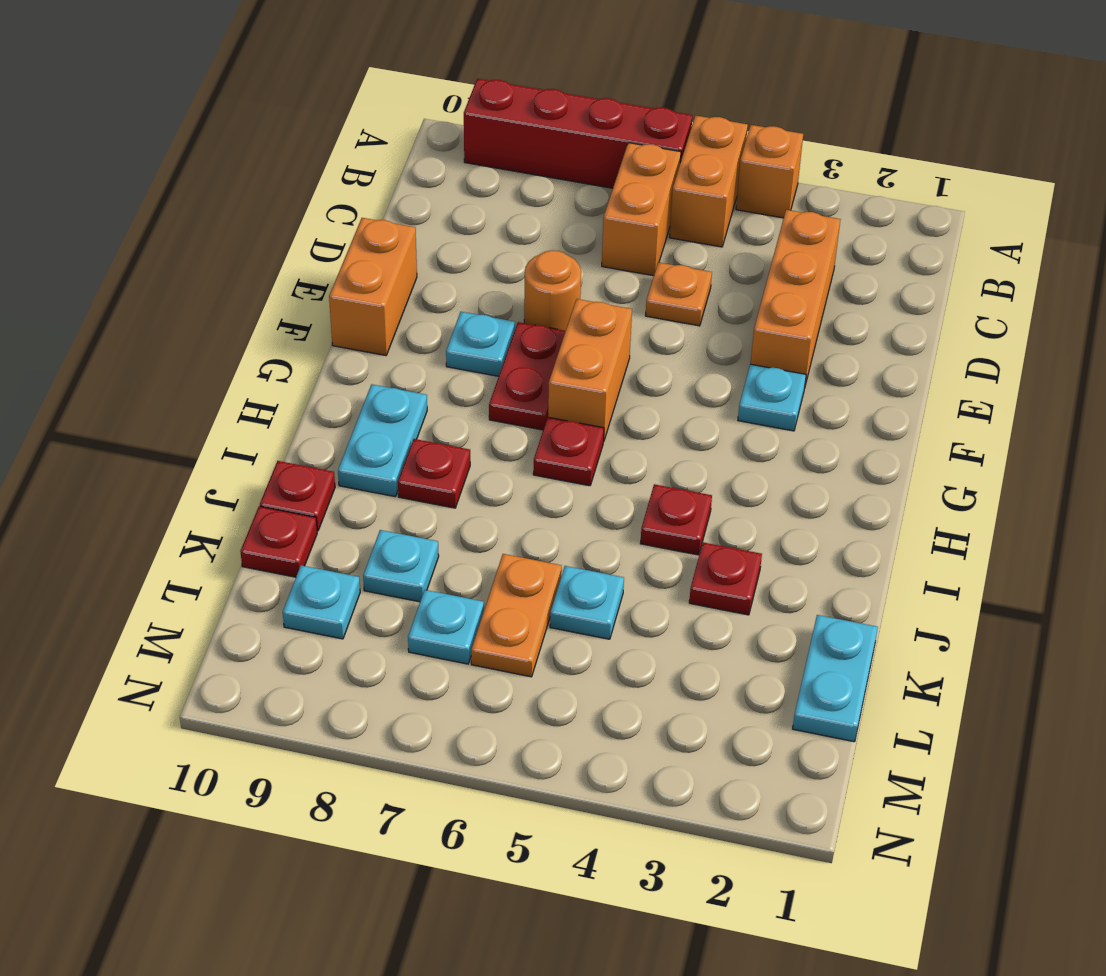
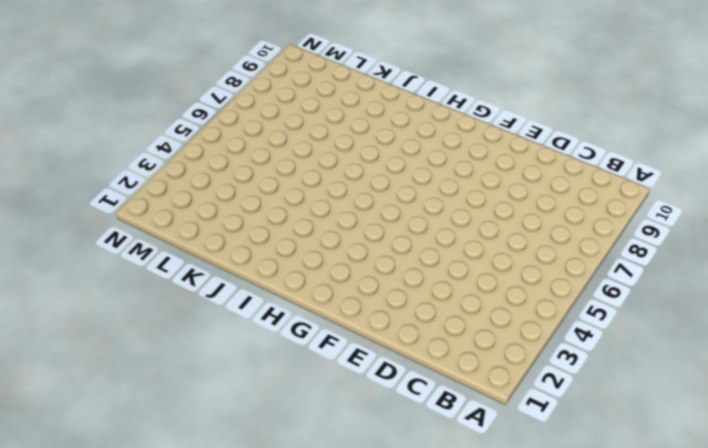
none -> orange 1x1 brick [736,125,803,218]
none -> orange 1x2 brick [669,115,748,247]
none -> red 1x4 brick [464,79,692,188]

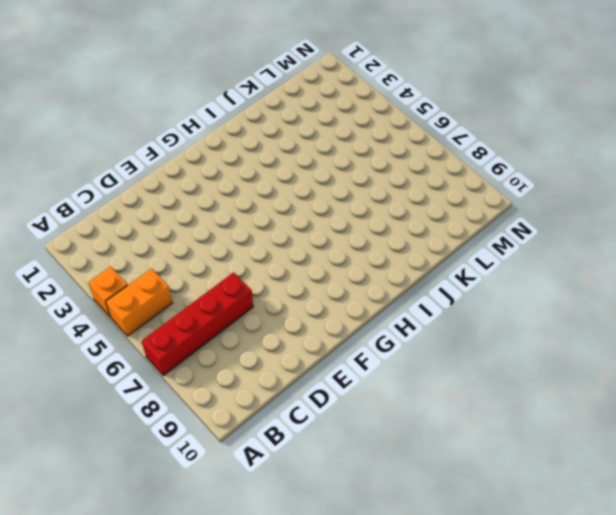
red 1x4 brick [142,272,253,376] -> red 1x4 brick turned to [464,79,692,188]
none -> orange 1x2 brick [602,143,681,276]
none -> orange 1x3 brick [751,210,841,385]
none -> orange 1x1 plate [645,262,712,326]

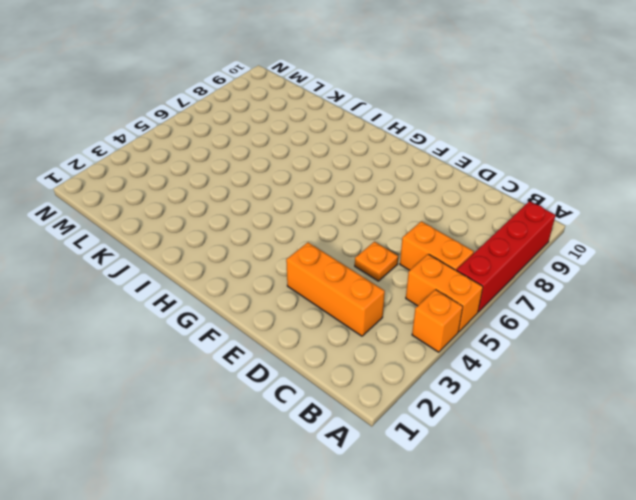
none -> orange 1x1 round brick [524,250,581,331]
none -> orange 1x2 brick [329,218,417,356]
none -> cyan 1x1 plate [738,364,806,431]

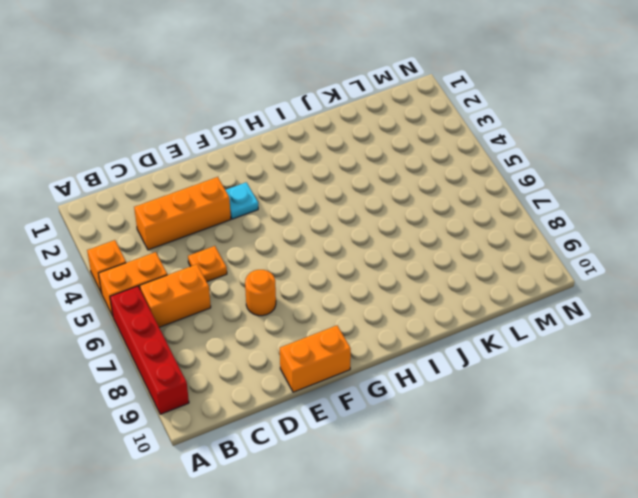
none -> orange 1x2 brick [548,299,632,440]
none -> red 1x2 plate [489,322,565,430]
none -> cyan 1x1 plate [446,312,515,376]

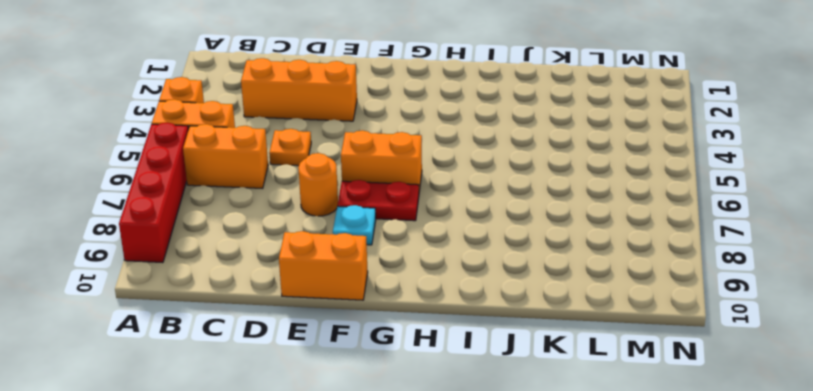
none -> cyan 1x1 plate [738,364,806,431]
none -> red 1x1 plate [533,417,604,486]
none -> cyan 1x2 plate [338,384,427,497]

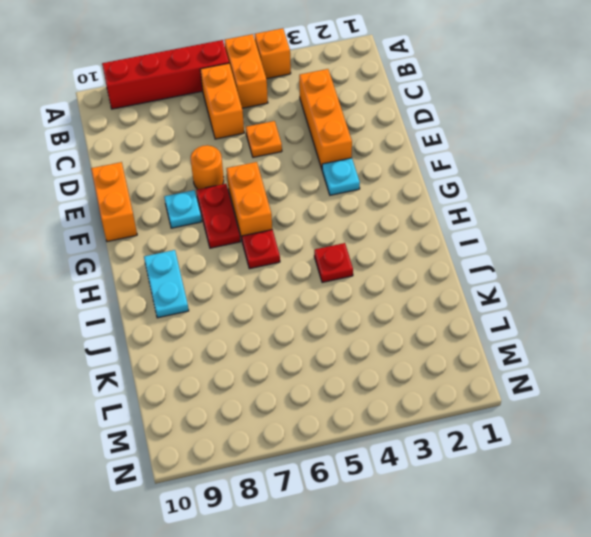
none -> red 1x1 plate [398,439,470,508]
none -> red 1x1 plate [689,542,762,615]
none -> red 1x1 plate [260,461,335,531]

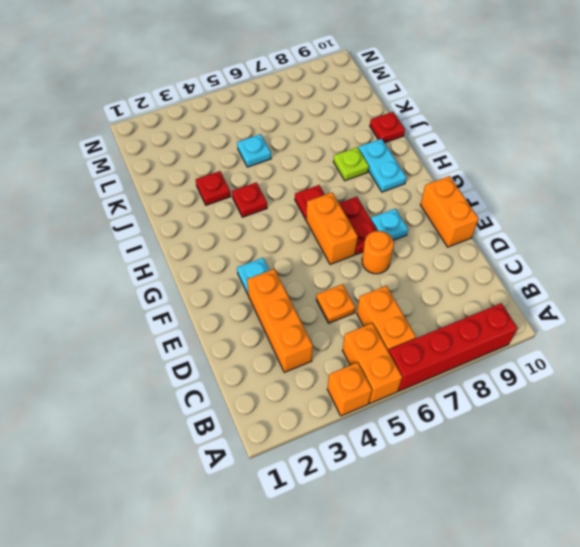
lime 1x1 plate [333,147,369,181] -> red 1x1 plate [398,439,470,508]
none -> cyan 1x2 plate [793,615,878,742]
none -> orange 1x2 plate [471,554,562,677]
none -> cyan 1x1 plate [363,530,439,602]

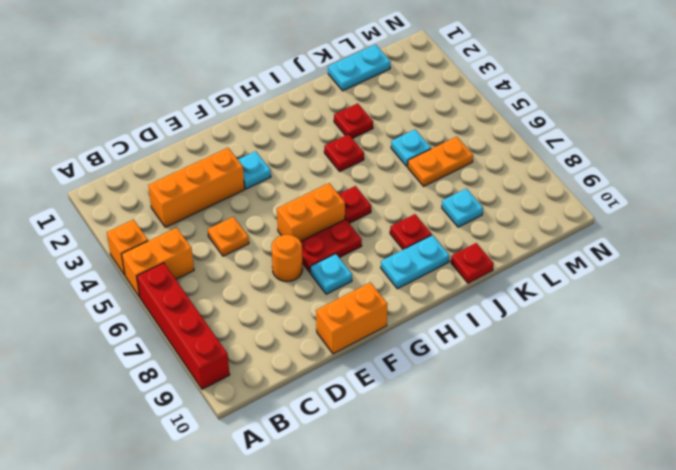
none -> orange 1x2 brick [602,143,681,276]
none -> red 1x1 plate [240,506,317,577]
none -> cyan 1x1 plate [408,590,484,664]

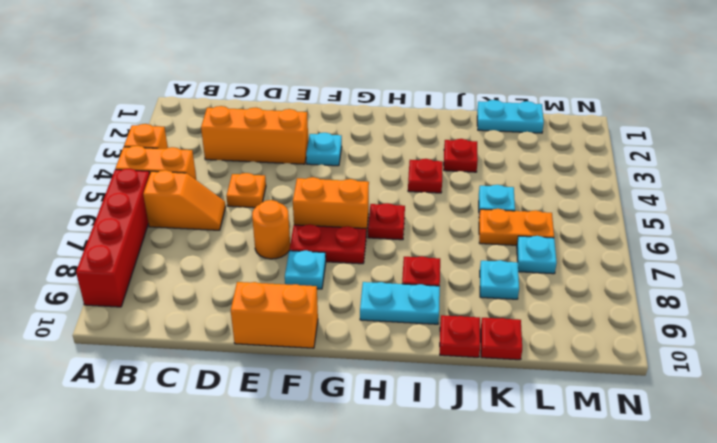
orange 1x2 slope [143,170,226,230] -> orange 1x2 brick [602,143,681,276]
none -> cyan 1x1 plate [283,565,360,639]

